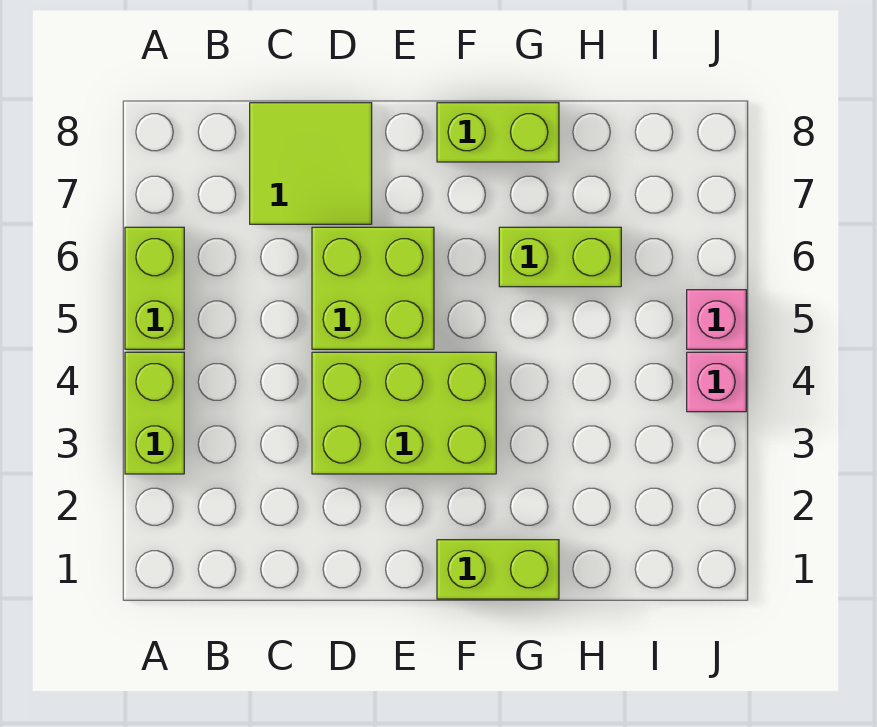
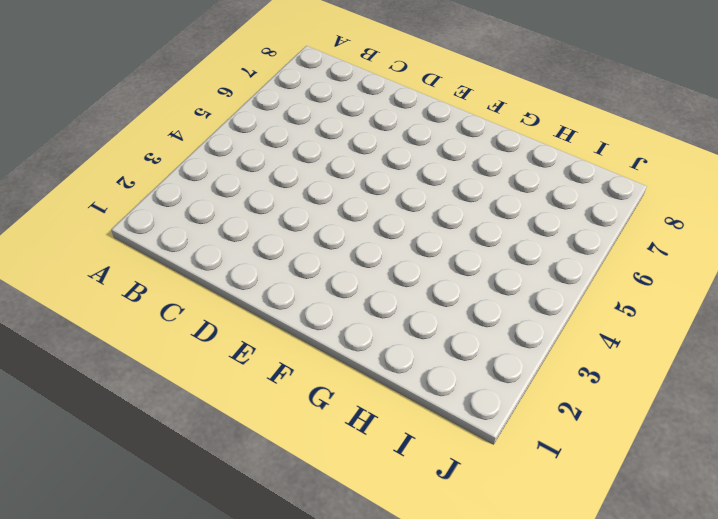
none -> lime 1x2 brick [125,352,184,474]
none -> lime 1x2 brick [125,227,184,349]

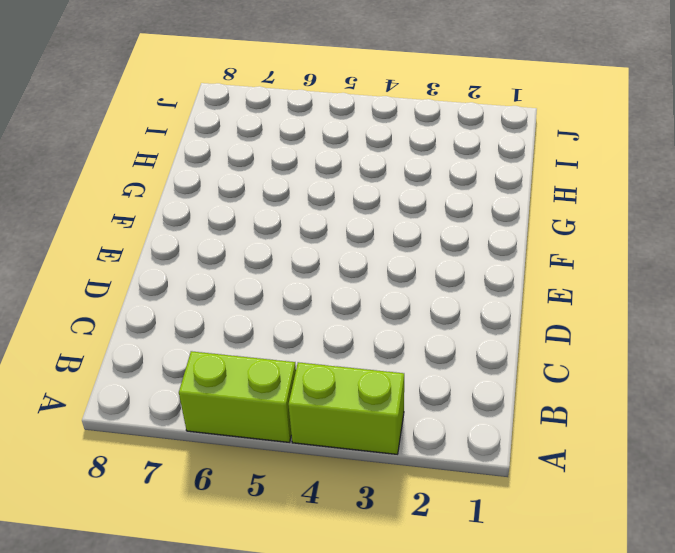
none -> lime 2x2 tile [250,103,372,224]
none -> lime 2x3 brick [312,352,496,474]

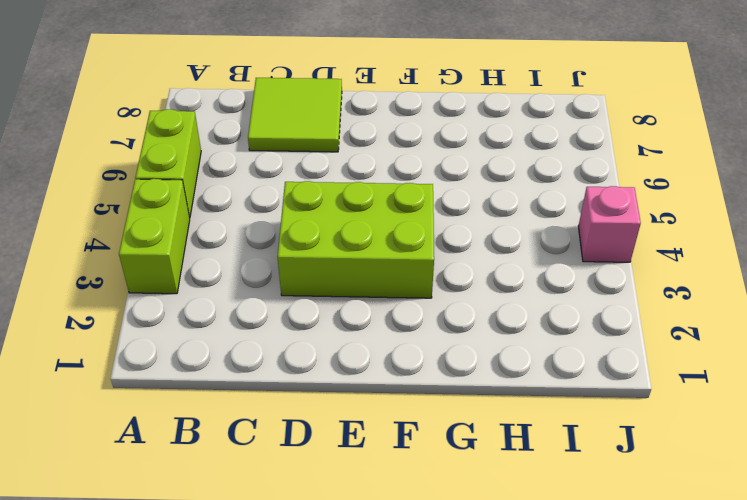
none -> lime 2x2 brick [312,227,434,349]
none -> lime 1x2 brick [437,540,559,599]

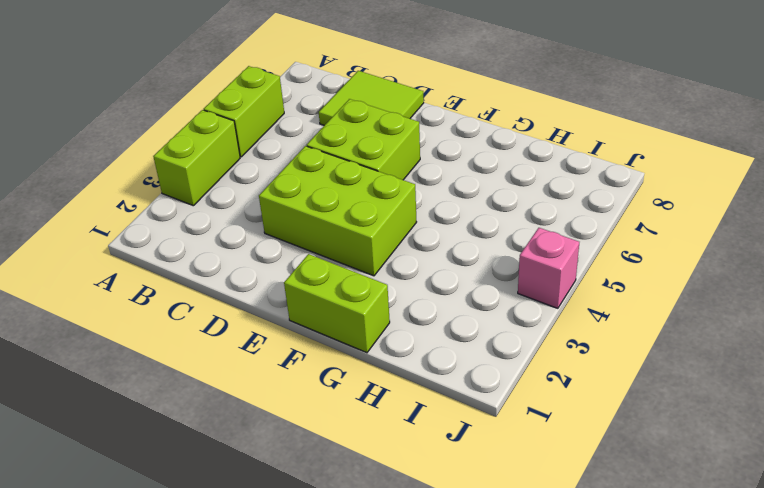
none -> lime 1x2 brick [437,103,559,162]
none -> lime 1x2 brick [499,227,621,287]

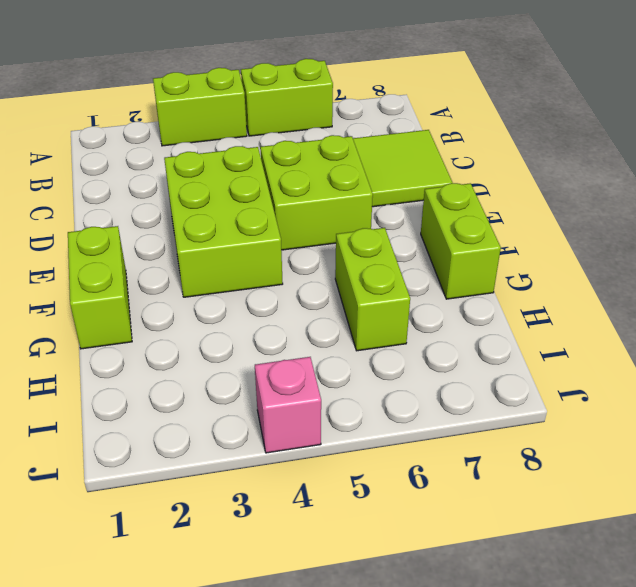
none -> pink 1x1 brick [687,290,746,349]

